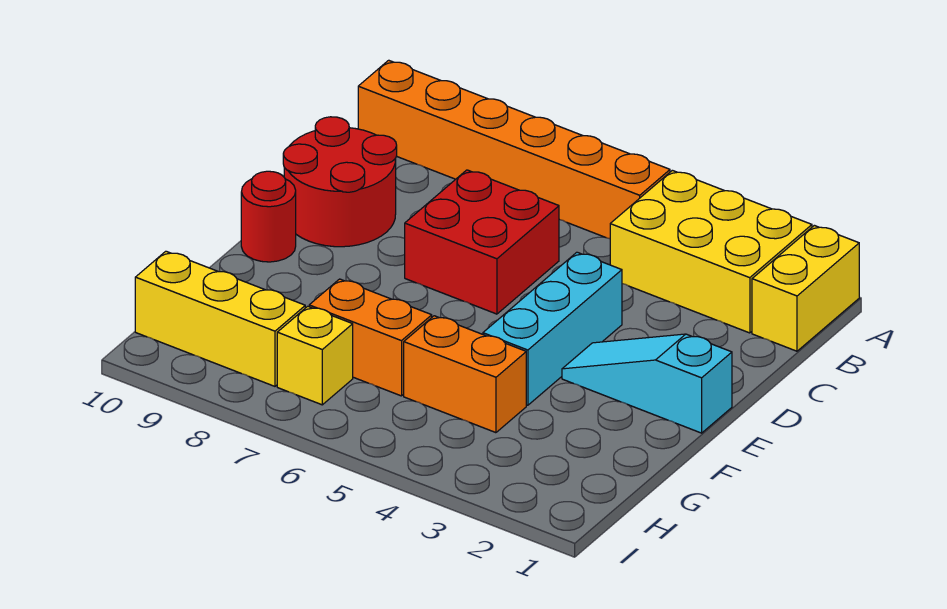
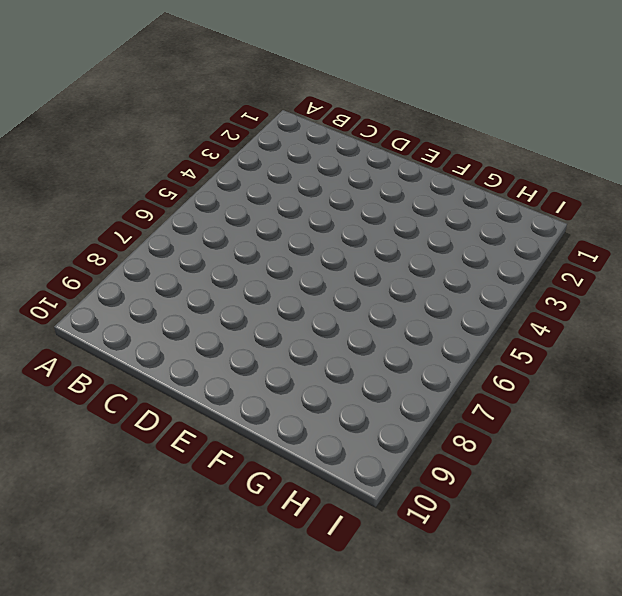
none -> yellow 1x2 brick [752,225,859,351]
none -> yellow 2x3 brick [610,170,812,333]
none -> orange 1x6 brick [358,60,670,239]

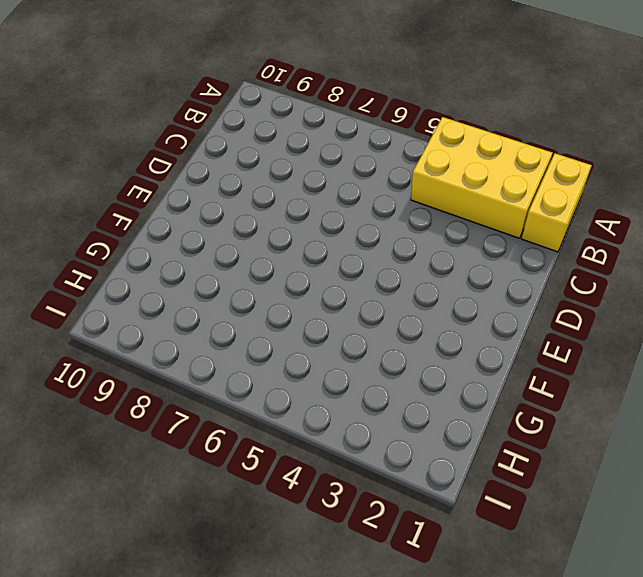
none -> orange 1x6 brick [358,60,670,239]
none -> red 2x2 brick [405,170,559,314]
none -> red 2x2 round brick [283,117,397,247]

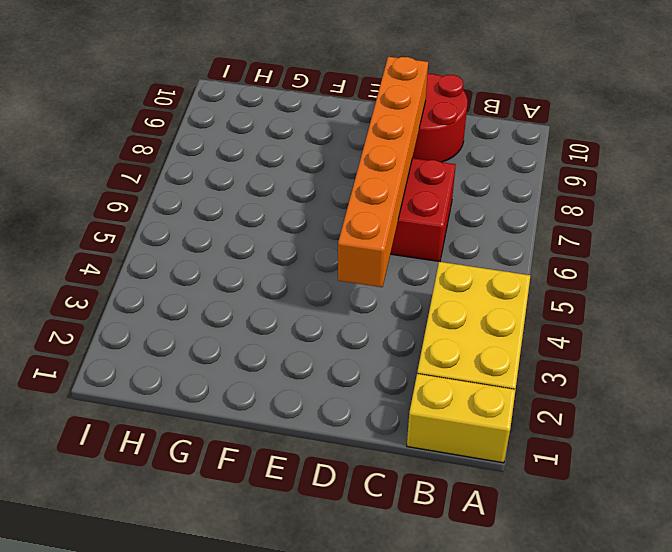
orange 1x6 brick [338,57,428,287] -> orange 1x6 brick moved to [358,60,670,239]
none -> cyan 1x3 brick [483,252,622,405]
none -> cyan 1x3 slope [562,334,732,433]
none -> red 1x1 round brick [241,171,296,262]

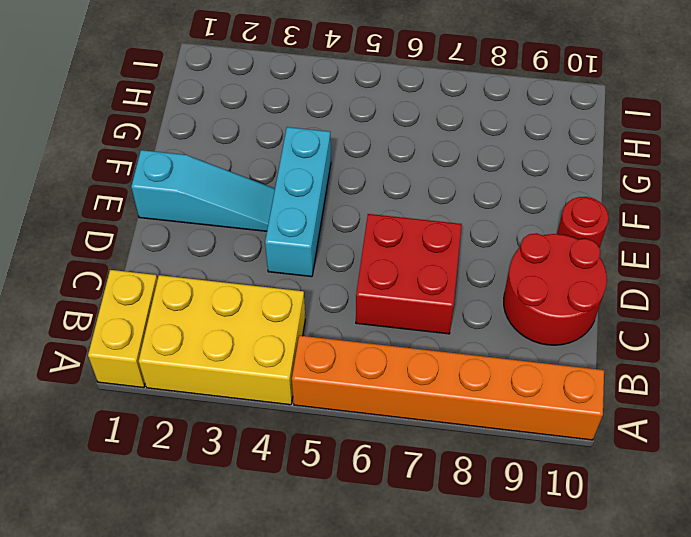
none -> orange 1x2 brick [404,316,526,433]
none -> orange 1x2 brick [309,279,432,396]
none -> yellow 1x1 brick [277,306,353,405]

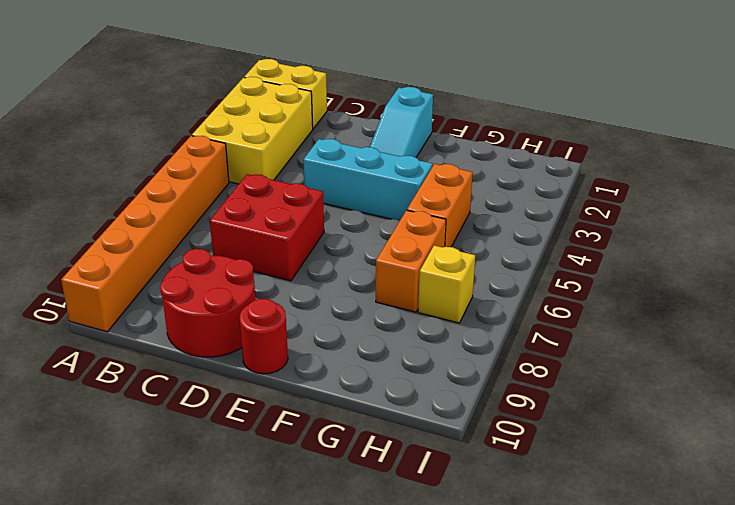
none -> yellow 1x3 brick [135,251,305,386]

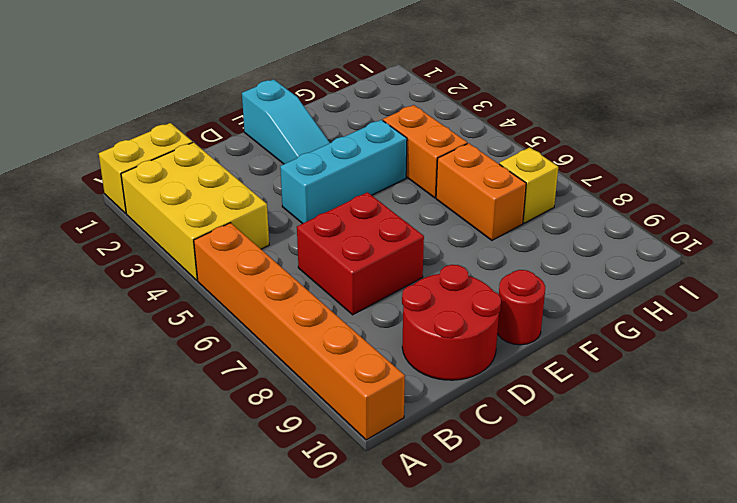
none -> yellow 1x3 brick [135,251,305,386]

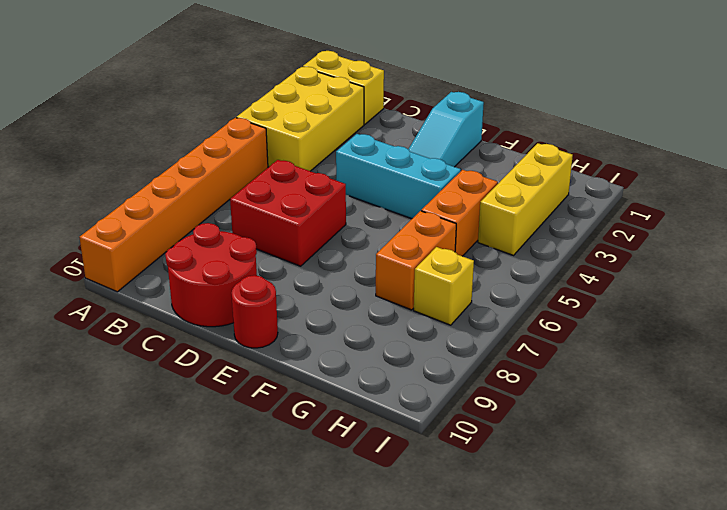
yellow 1x3 brick [478,143,573,255] -> yellow 1x3 brick moved to [135,251,305,386]

